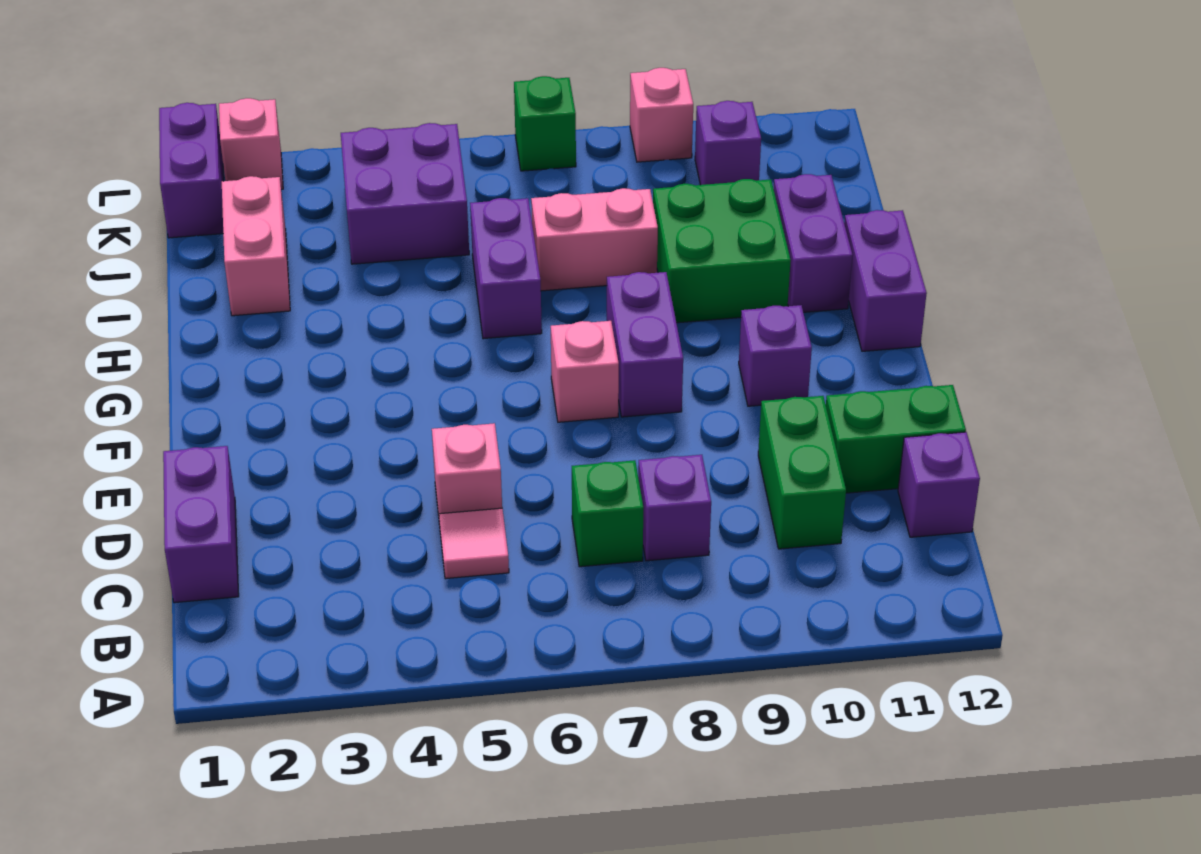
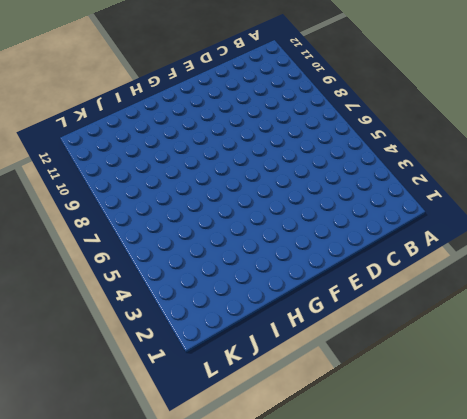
none -> purple 1x2 brick [163,446,239,603]
none -> pink 1x1 tile [439,508,509,579]
none -> green 1x1 brick [572,460,644,567]

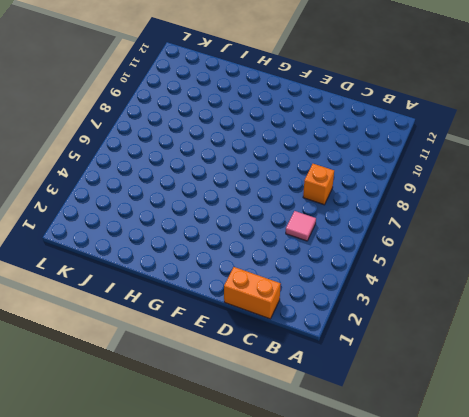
orange 1x2 brick [224,267,281,319] -> purple 1x2 brick [163,446,239,603]
orange 1x1 brick [303,164,334,205] -> green 1x1 brick [572,460,644,567]
none -> purple 1x1 brick [638,455,711,561]
none -> green 1x2 brick [758,396,846,549]
none -> purple 1x1 brick [898,432,980,537]

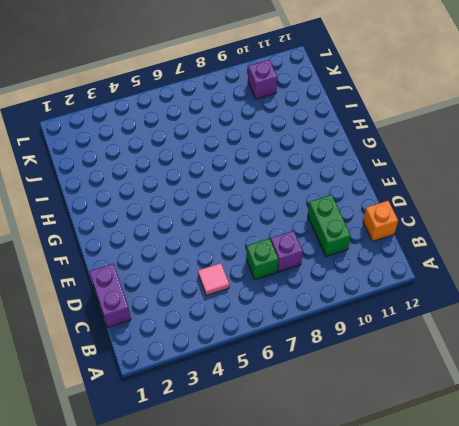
orange 1x1 brick [363,201,398,241] -> purple 1x1 brick [898,432,980,537]
none -> pink 1x1 brick [432,423,502,525]
none -> green 1x2 brick [826,385,966,493]
none -> pink 1x1 brick [551,321,619,422]

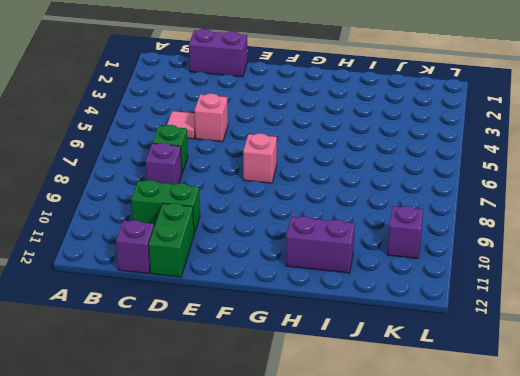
none -> purple 1x2 brick [607,272,683,417]
none -> purple 1x1 brick [739,305,812,406]
none -> purple 1x2 brick [844,210,927,351]

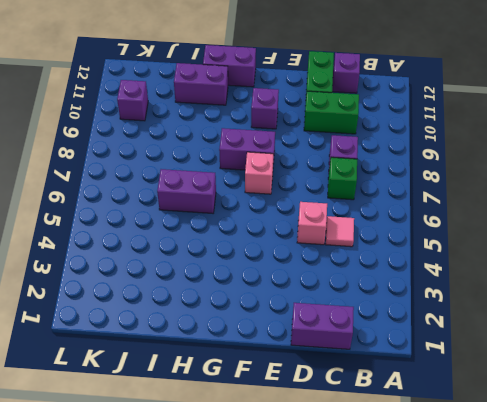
none -> green 2x2 brick [653,179,791,323]
none -> pink 1x2 brick [222,176,290,316]
none -> pink 1x2 brick [531,188,658,291]

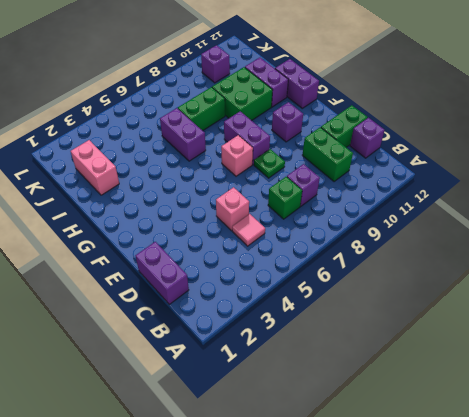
green 1x1 plate [254,149,285,178] -> none
green 1x2 brick [178,87,225,131] -> pink 1x2 brick [531,188,658,291]
none -> purple 2x2 brick [341,123,469,264]
none -> purple 1x2 brick [159,103,224,238]
none -> pink 1x1 brick [219,98,283,190]

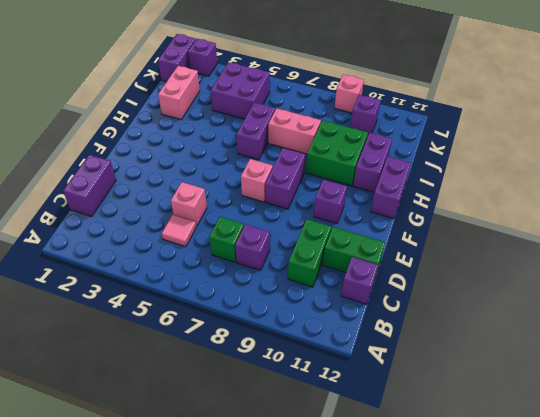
purple 1x1 brick [188,39,217,76] -> pink 1x1 brick [219,98,283,190]
none -> green 1x1 brick [514,76,576,171]

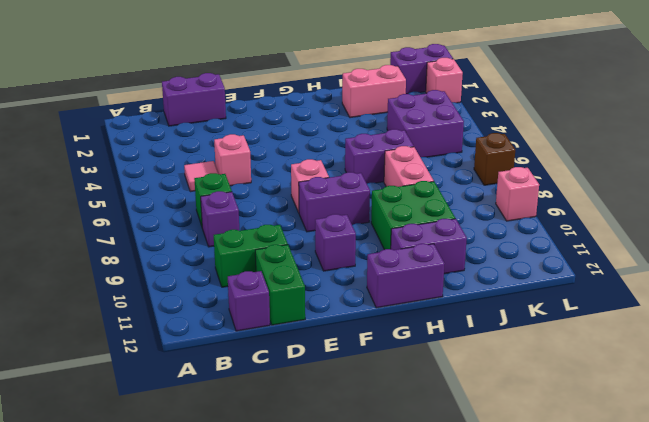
brown 1x1 brick [474,133,515,185] -> green 1x1 brick [514,76,576,171]
none -> purple 1x1 brick [695,101,761,185]

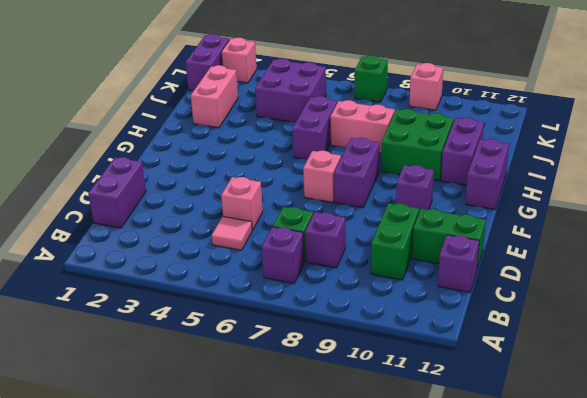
purple 1x1 brick [262,227,304,283] -> purple 1x1 brick moved to [695,101,761,185]

